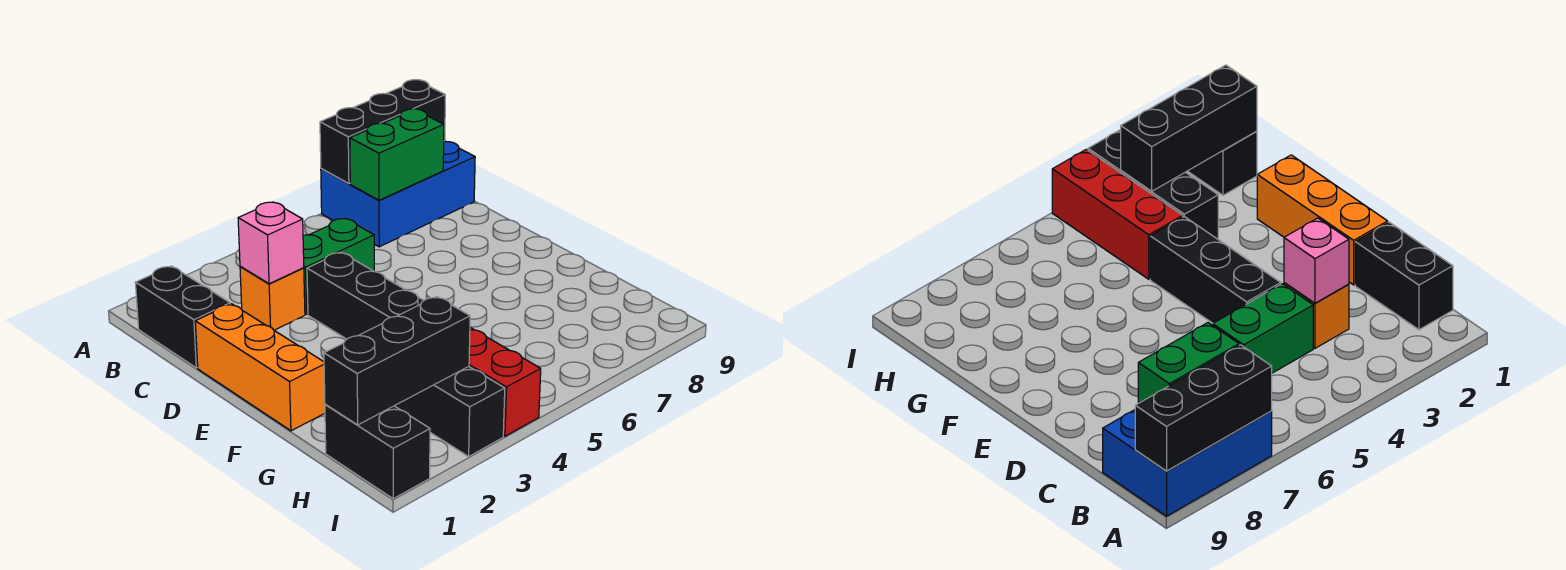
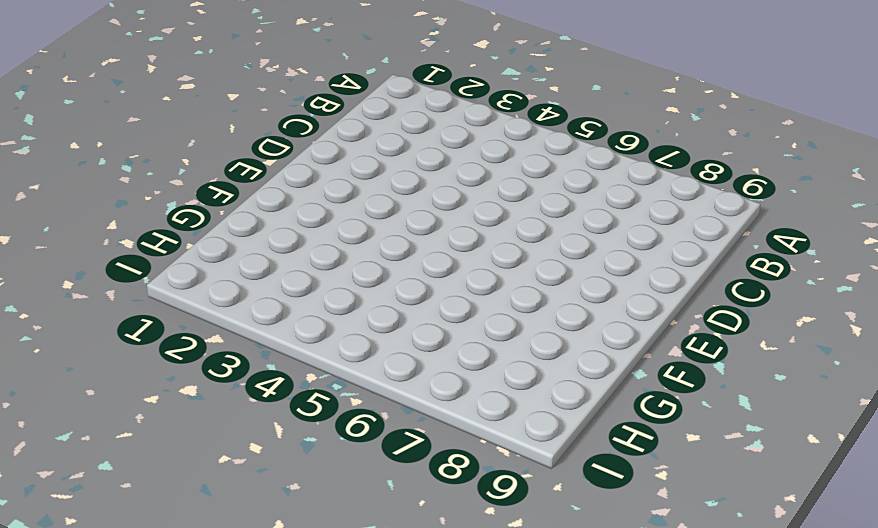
none -> blue 2x3 brick [321,141,475,247]
none -> black 1x2 brick [135,266,230,368]
none -> orange 1x1 brick [240,267,305,330]

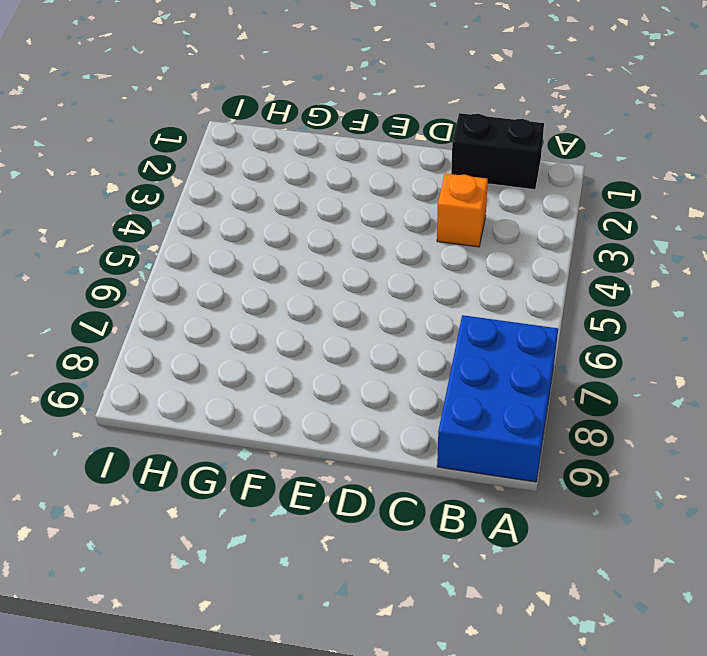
none -> green 1x2 brick [303,219,374,314]
none -> orange 1x3 brick [195,304,325,431]
none -> black 1x3 brick [307,252,424,339]

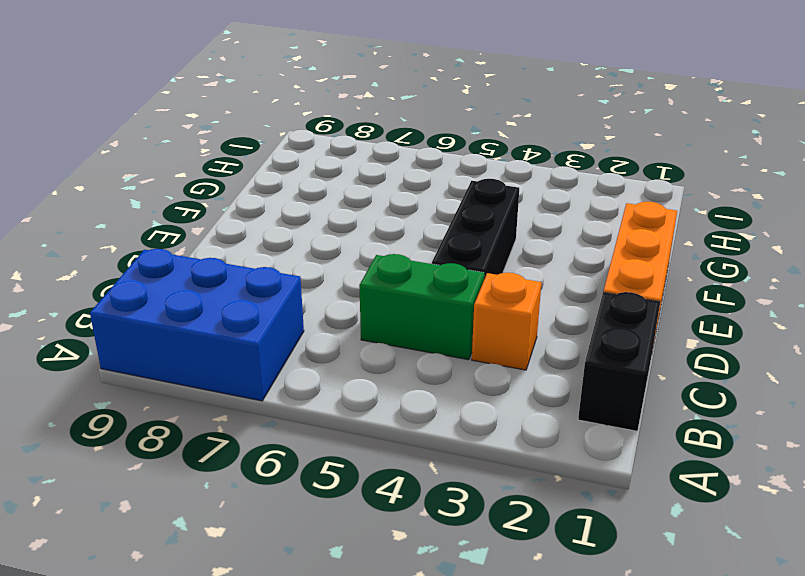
none -> black 1x3 brick [395,367,505,456]
none -> red 1x3 brick [469,328,541,436]
none -> black 1x2 brick [325,404,430,499]

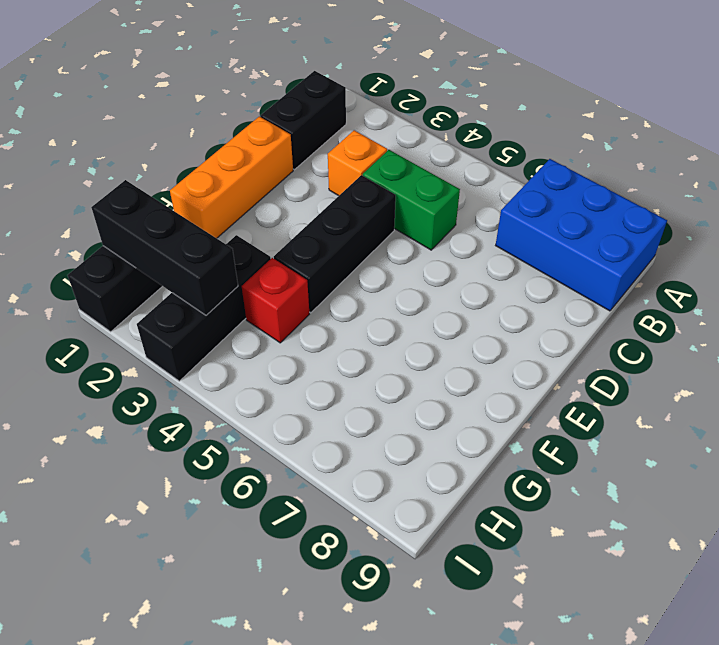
red 1x1 brick [242,258,309,343] -> red 1x3 brick [469,328,541,436]
none -> black 1x3 brick [320,80,445,184]
none -> green 1x2 brick [350,109,444,200]
none -> pink 1x1 brick [238,202,304,284]

